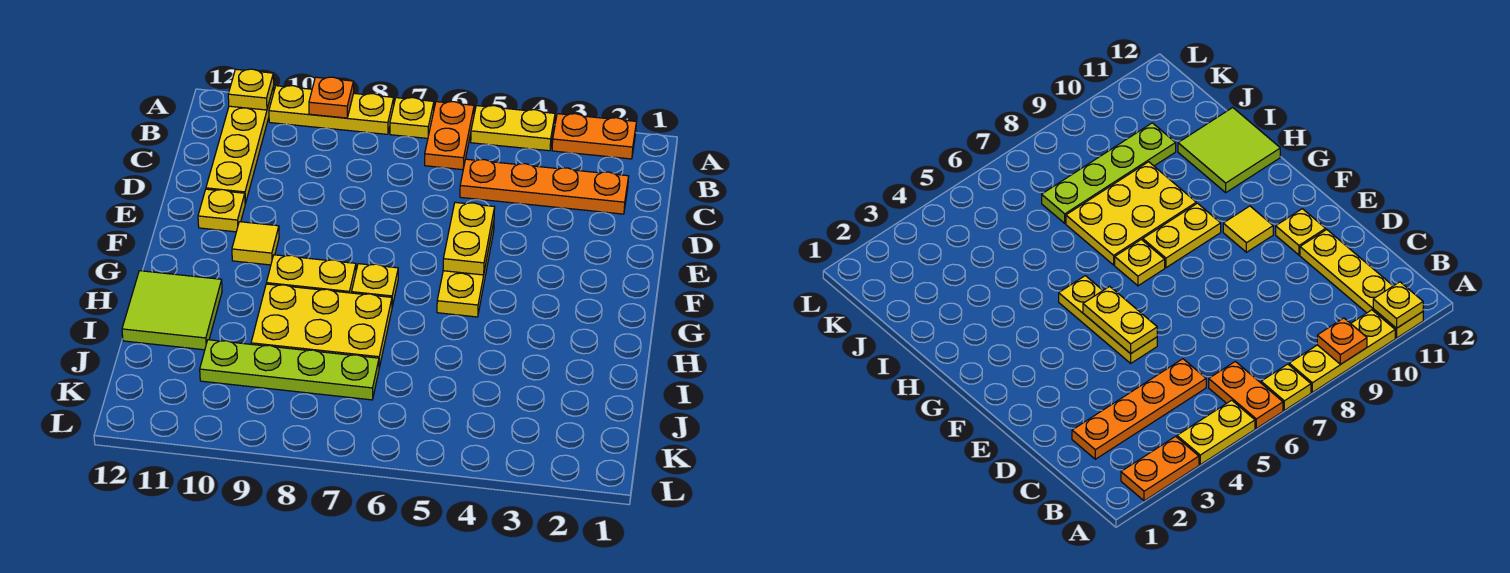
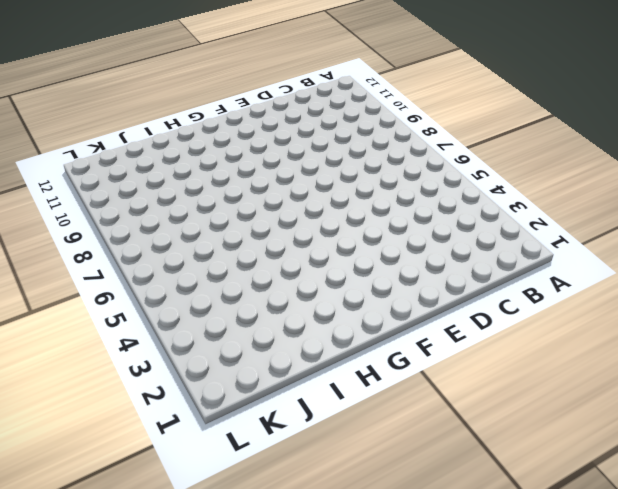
none -> orange 1x2 plate [552,114,636,159]
none -> yellow 1x2 plate [471,106,555,151]
none -> orange 1x2 plate [425,102,474,170]

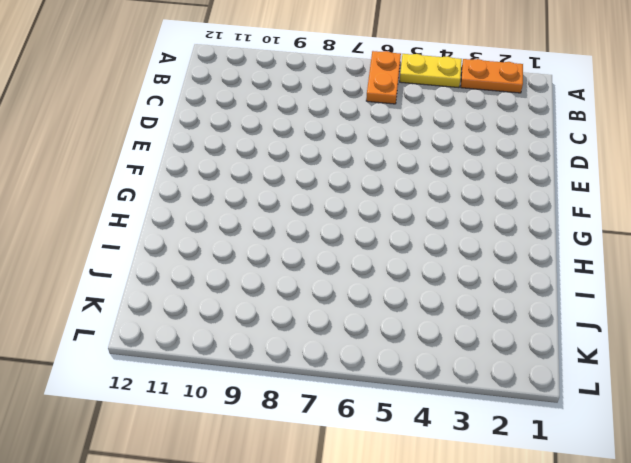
none -> yellow 1x1 plate [390,98,434,138]
none -> yellow 1x3 plate [269,86,394,134]
none -> yellow 1x4 plate [206,87,274,204]

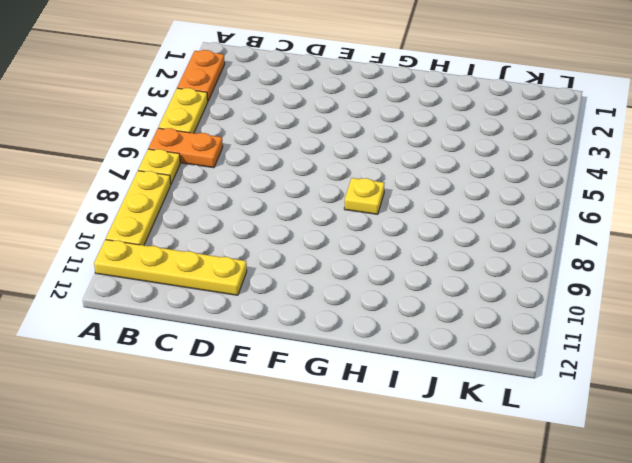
none -> orange 1x4 plate [460,159,629,214]
none -> yellow 1x3 plate [437,222,494,317]
none -> yellow 1x1 plate [198,189,245,232]

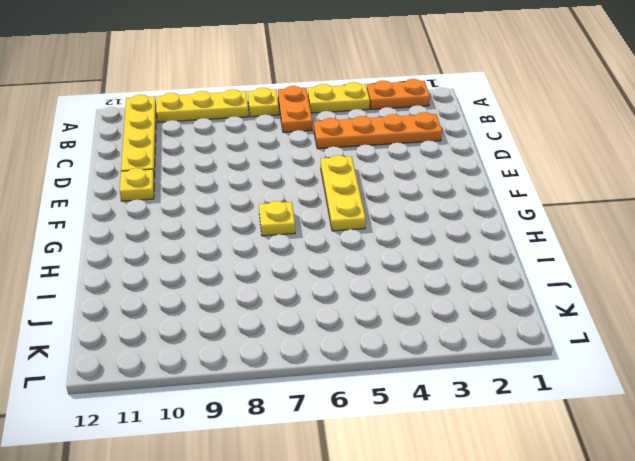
none -> yellow 1x1 tile [232,222,279,265]
none -> yellow 1x2 plate [266,255,356,293]
none -> yellow 2x3 plate [251,284,392,367]

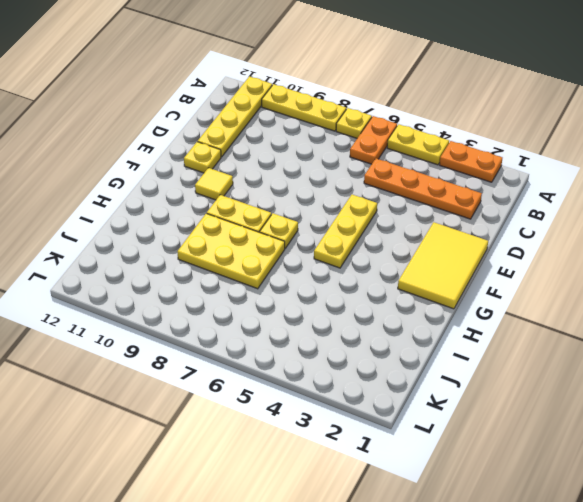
yellow 2x3 tile [398,222,488,309] -> none
none -> lime 2x2 tile [122,271,222,350]
none -> lime 1x4 plate [200,340,379,400]
none -> orange 1x1 plate [309,77,354,118]

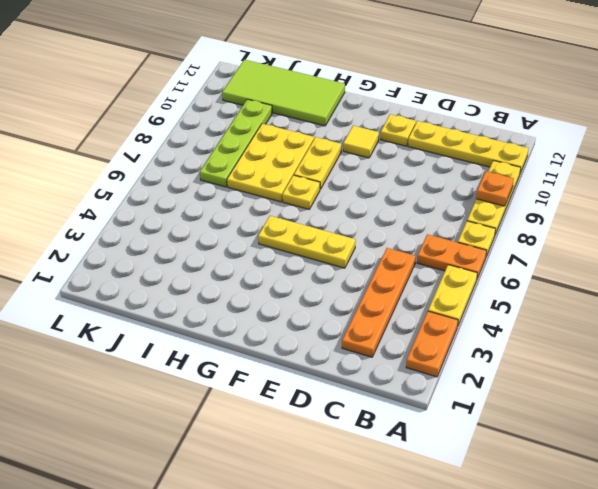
lime 2x4 tile [222,60,345,126] -> lime 2x2 tile [122,271,222,350]
none -> yellow 1x1 plate [228,69,274,110]
none -> yellow 1x2 plate [443,202,495,275]

